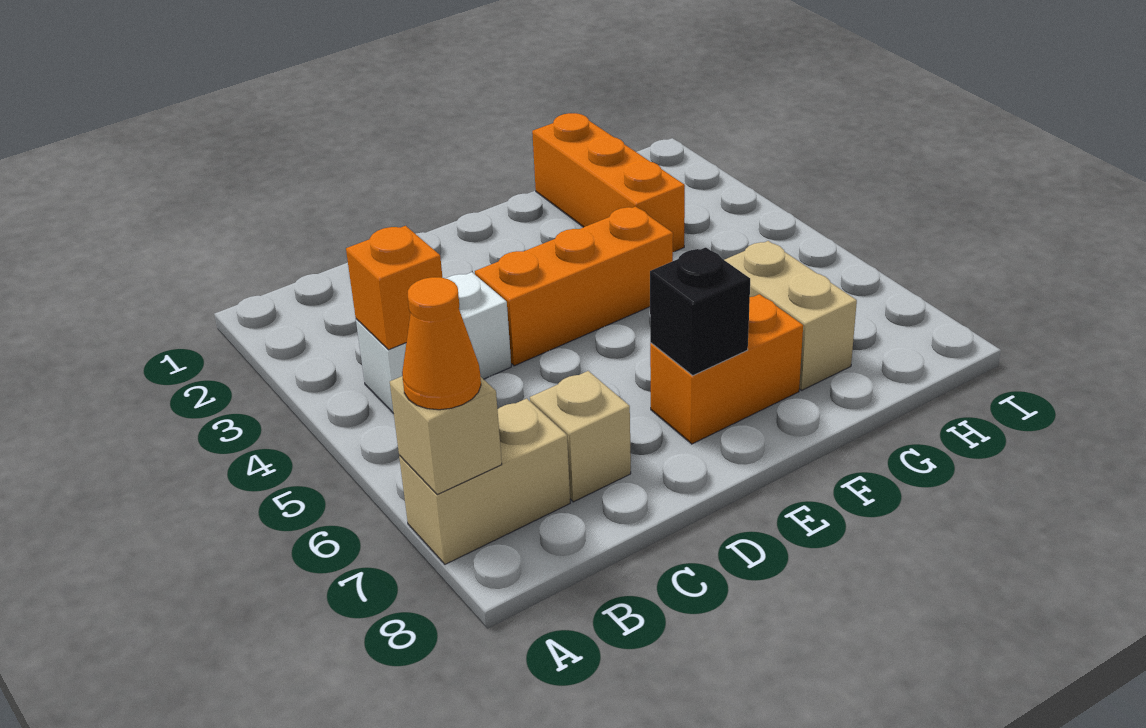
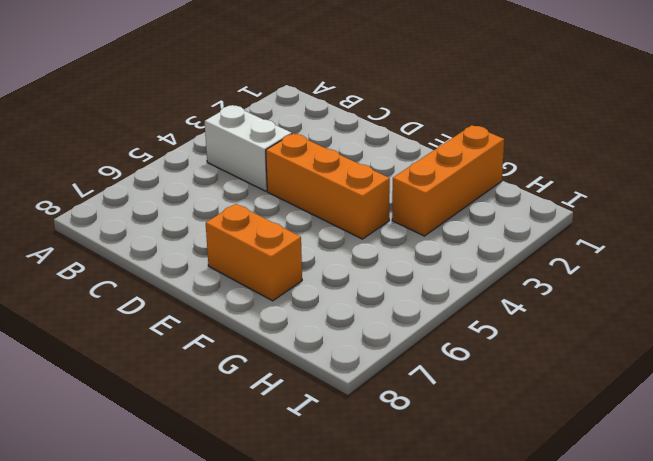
none -> tan 1x2 brick [399,398,570,564]
none -> tan 1x1 brick [530,371,631,502]

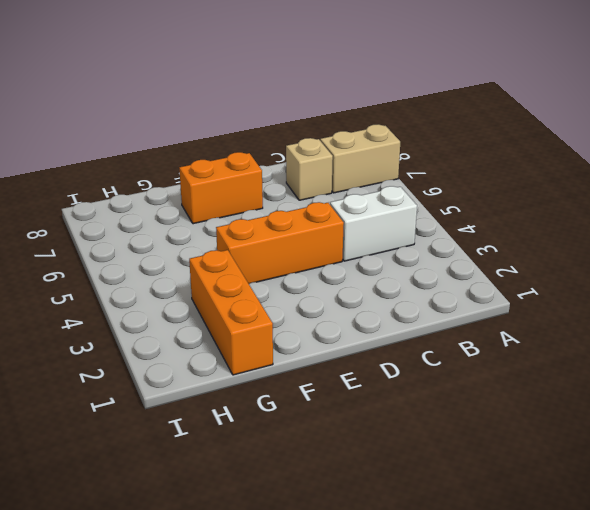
none -> tan 1x2 brick [725,241,857,390]
none -> tan 1x1 brick [390,376,502,495]

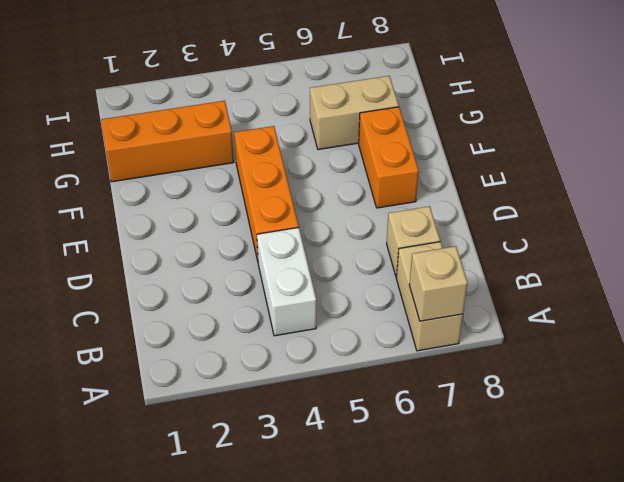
none -> orange 1x1 brick [346,226,442,350]
none -> black 1x1 brick [650,247,750,375]

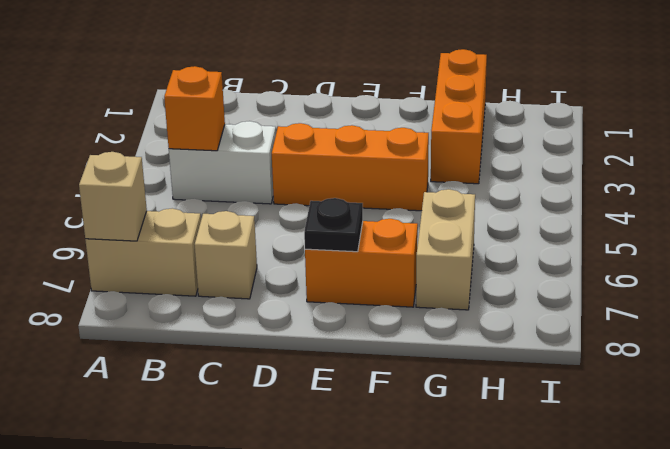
black 1x1 plate [304,198,363,252] -> black 1x1 brick [650,247,750,375]
none -> orange 1x1 cone [402,277,481,410]

